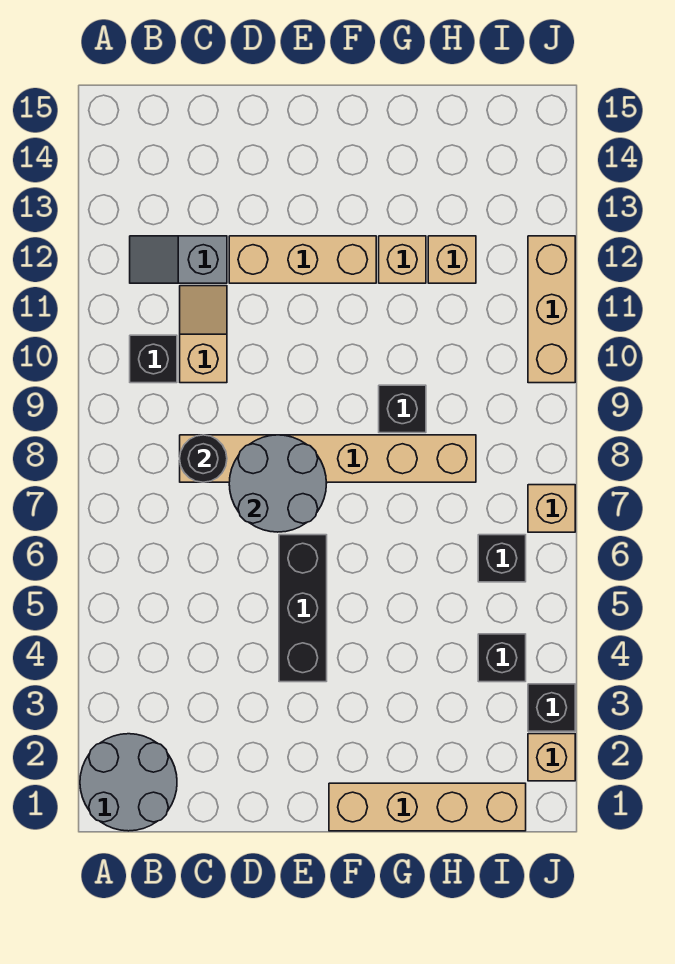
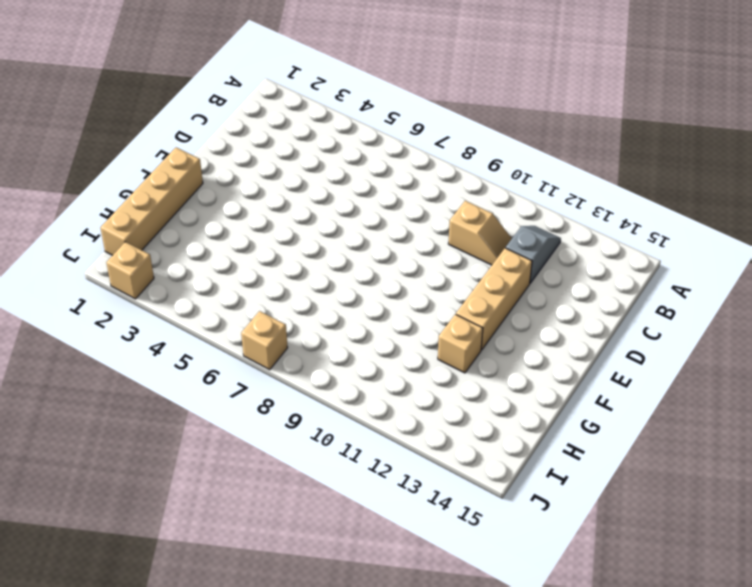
none -> grey 2x2 round brick [80,734,177,831]
none -> black 1x1 brick [130,335,177,383]
none -> tan 1x6 brick [180,435,476,482]

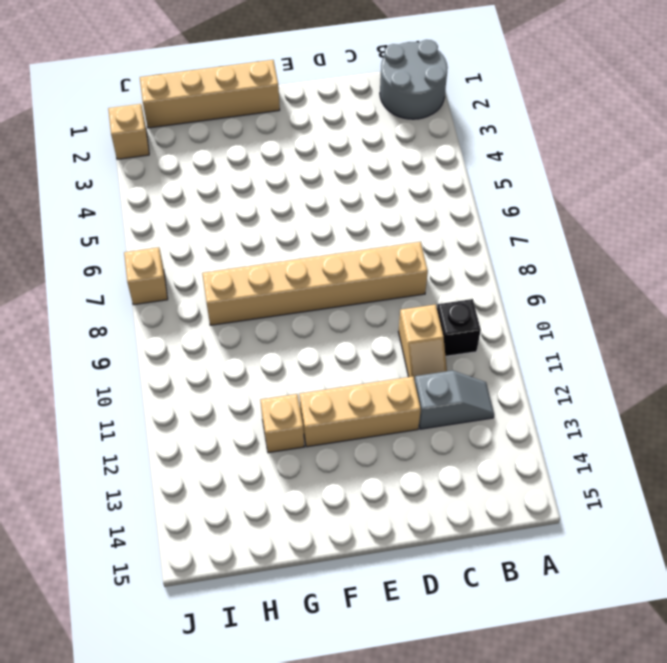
none -> black 1x3 brick [279,535,327,682]
none -> black 1x1 brick [379,385,426,433]
none -> tan 1x1 brick [428,236,476,283]

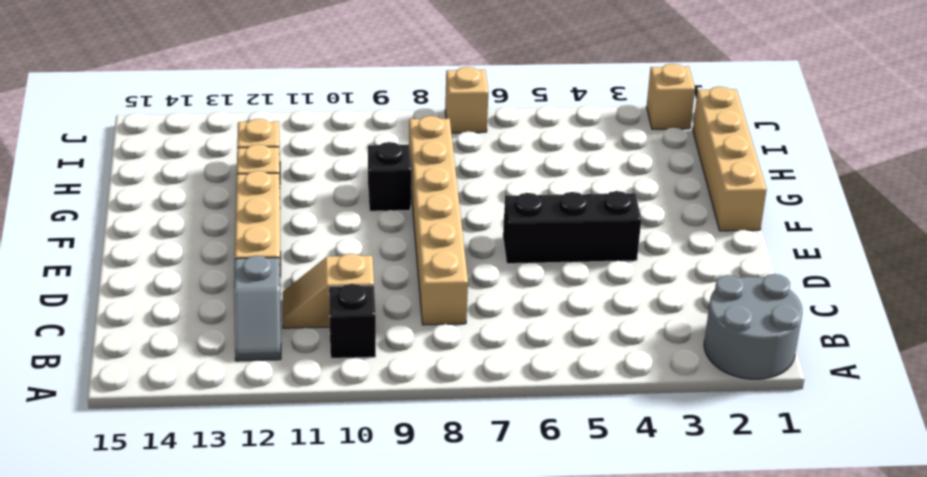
none -> black 1x1 brick [478,634,526,682]
none -> black 1x1 brick [478,535,526,582]
none -> black 1x1 brick [528,684,575,731]

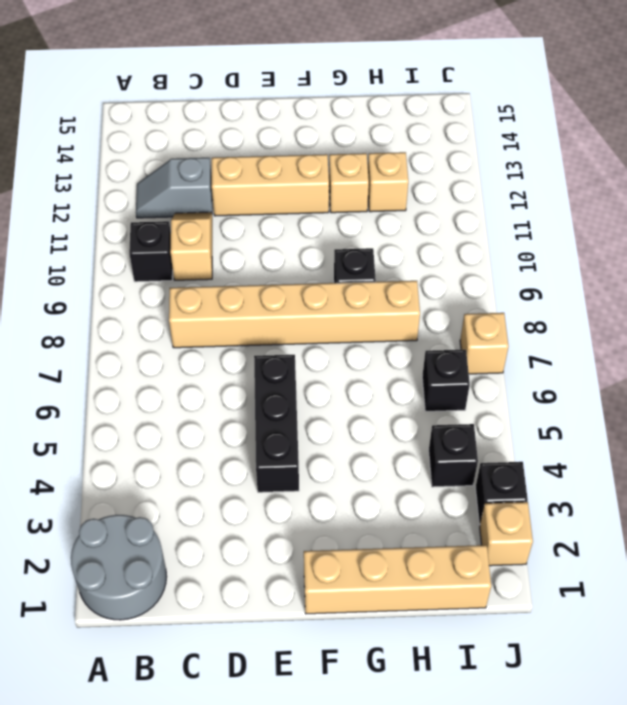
none -> tan 1x3 brick [528,236,575,383]
none -> black 1x1 round brick [180,435,227,482]
none -> grey 2x2 round brick [229,435,326,532]

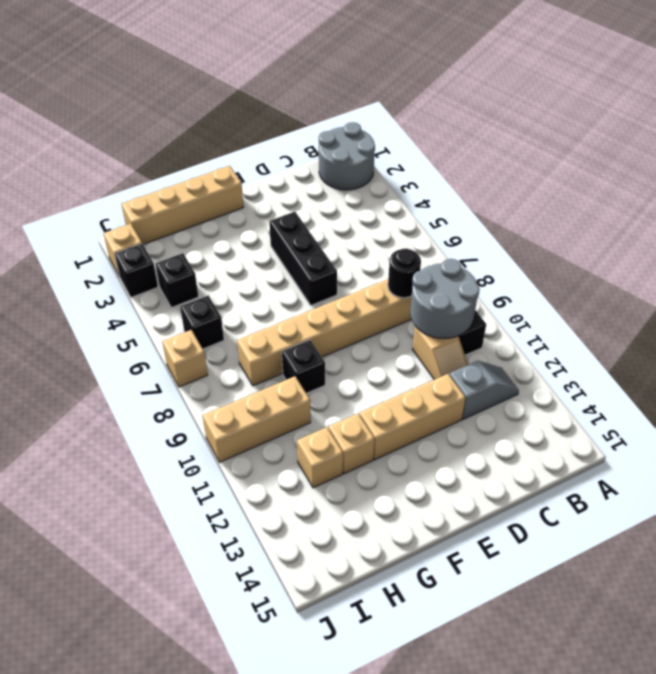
grey 2x2 round brick [410,259,480,339] -> grey 2x2 round brick moved to [229,435,326,532]
tan 1x3 brick [203,376,311,462] -> tan 1x3 brick turned to [528,236,575,383]

